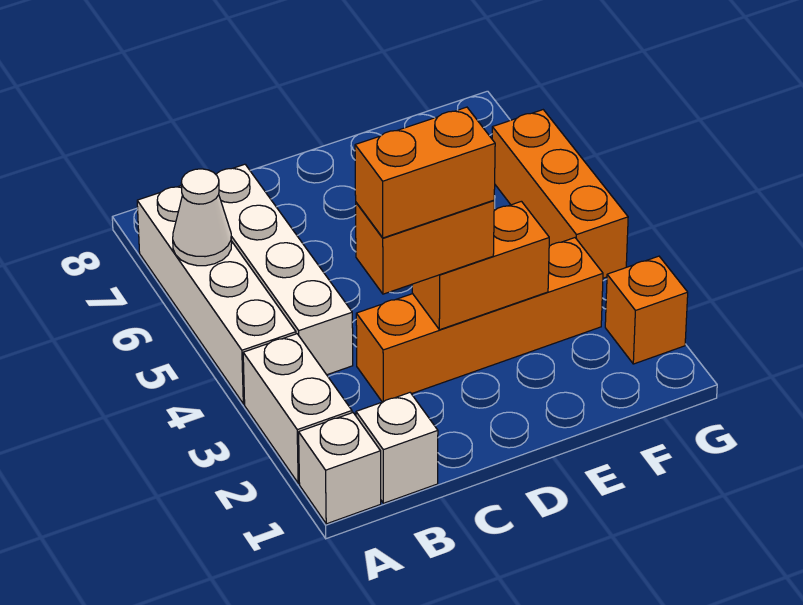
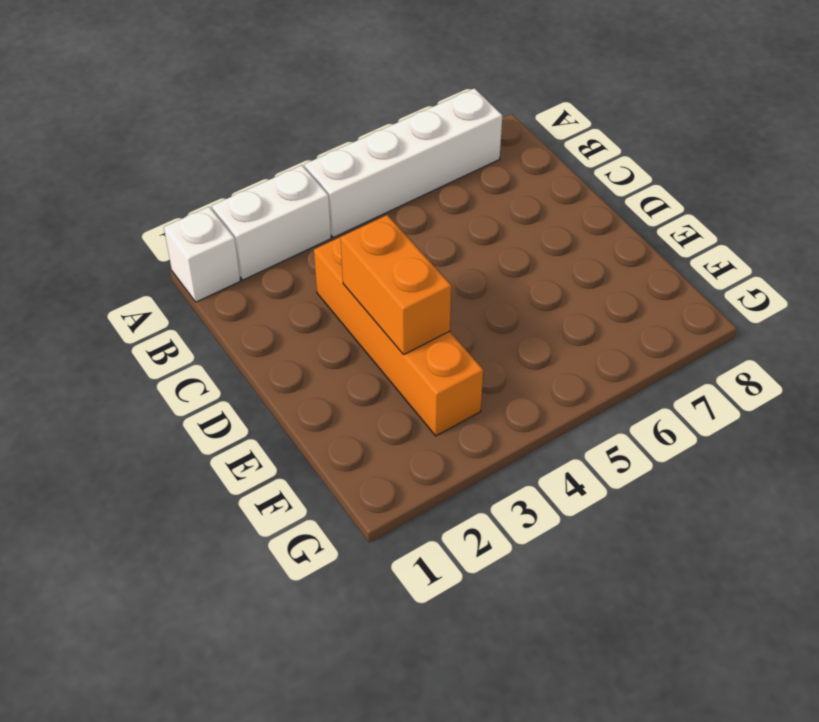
none -> white 1x1 brick [356,393,438,503]
none -> white 1x4 brick [216,164,353,375]
none -> orange 1x1 brick [605,256,688,364]

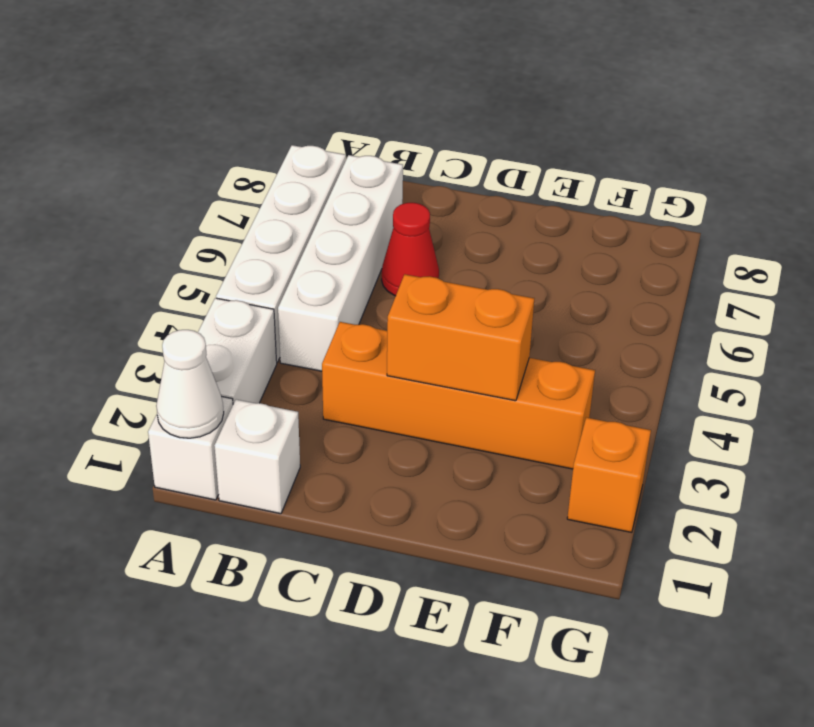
white 1x1 cone [156,330,224,438] -> white 1x1 cone moved to [173,169,232,266]
red 1x1 cone [382,203,439,296] -> none
none -> orange 1x3 brick [492,110,628,278]
none -> orange 1x2 brick [356,200,494,294]
none -> orange 1x2 brick [355,107,495,238]

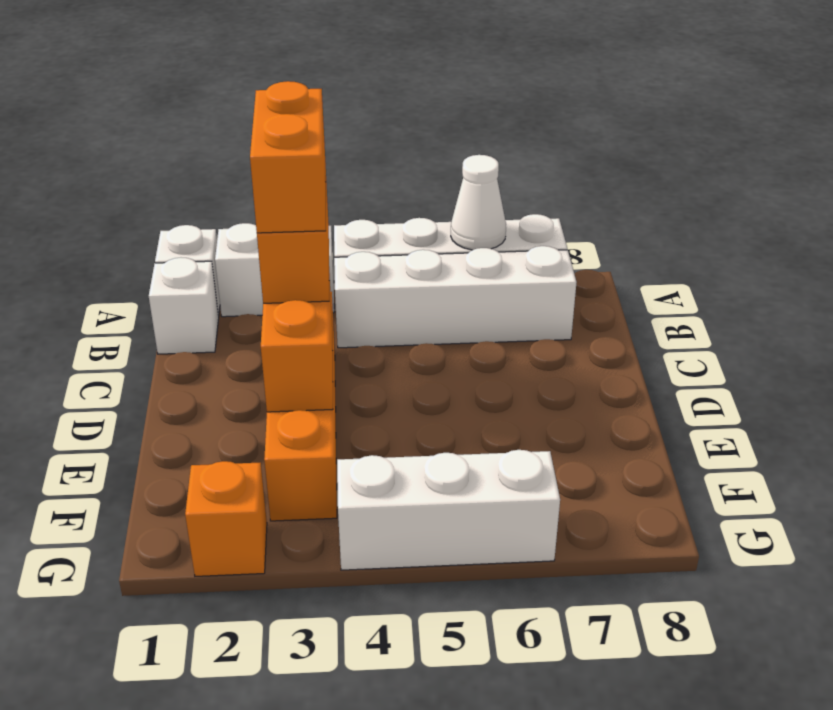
white 1x3 brick [337,450,560,570] -> orange 1x3 brick [492,110,628,278]

